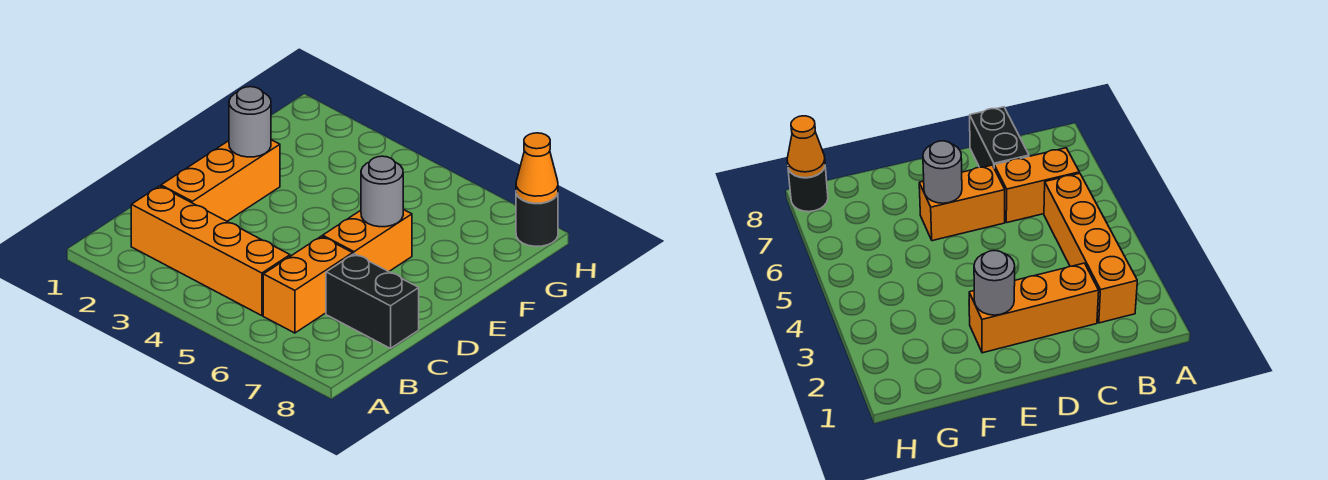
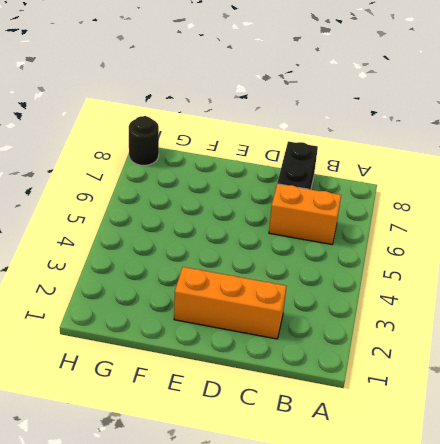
none -> orange 1x4 brick [131,186,290,316]
none -> orange 1x2 brick [323,209,412,272]

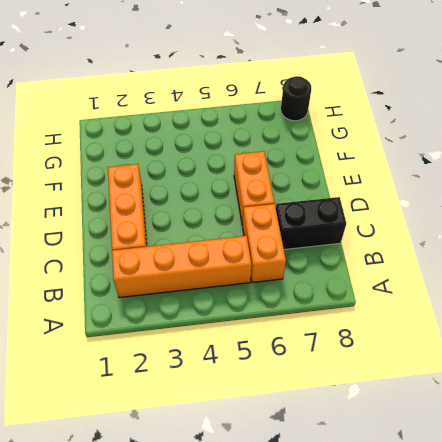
none -> grey 1x1 round brick [229,87,271,157]
none -> grey 1x1 round brick [361,156,403,227]

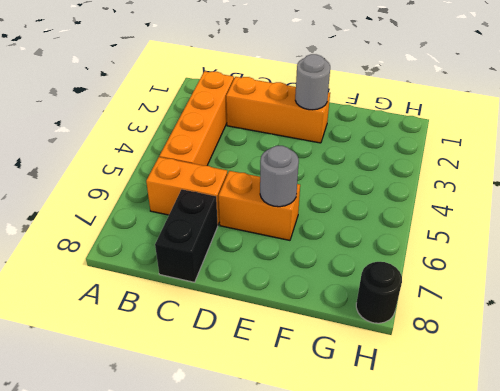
none -> orange 1x1 cone [516,133,558,203]

